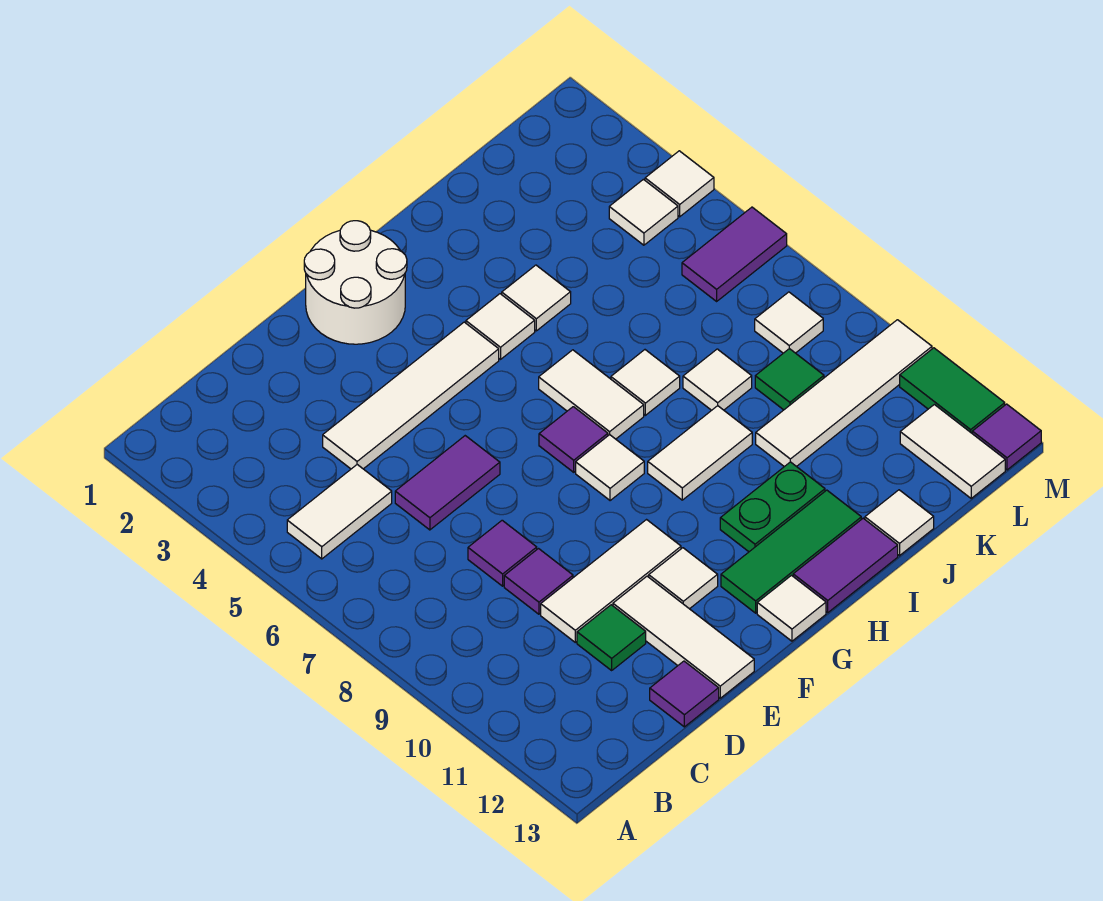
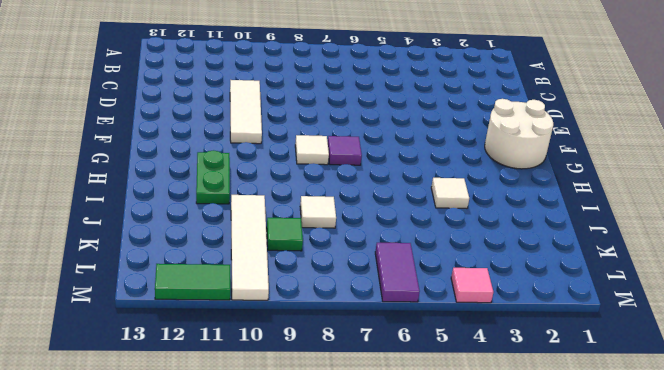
pink 1x1 tile [451,268,493,303] -> white 1x1 tile [645,151,714,217]
none -> white 1x2 tile [287,465,392,559]
none -> white 1x4 tile [323,322,499,469]
none -> purple 1x2 tile [395,436,500,530]
none -> purple 1x1 tile [468,520,537,586]

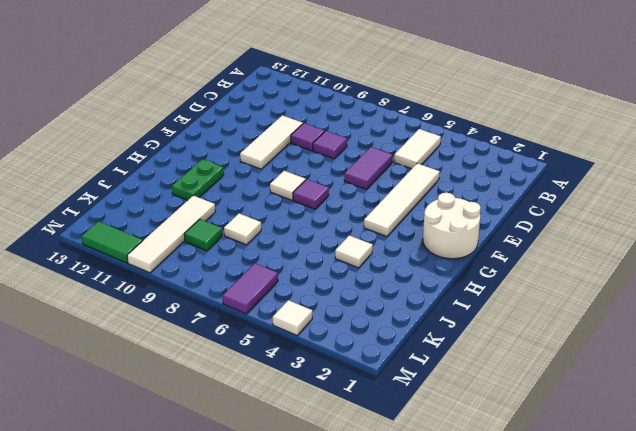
none -> green 1x1 tile [577,605,646,670]
none -> purple 1x1 tile [650,661,719,727]
none -> white 1x3 tile [613,576,754,698]
none -> white 1x1 tile [649,548,718,609]

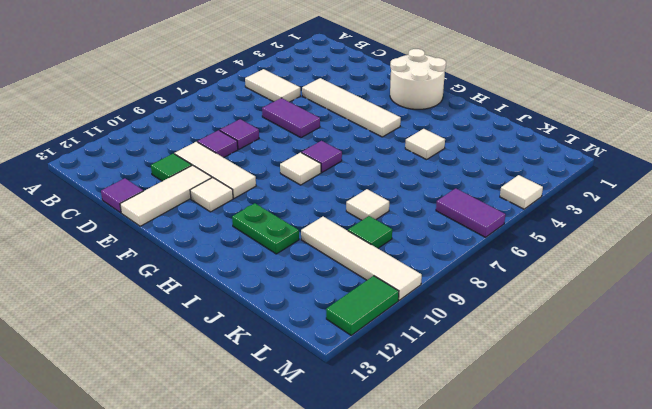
none -> green 1x3 tile [721,490,861,613]
none -> white 1x1 tile [757,575,826,641]
none -> white 1x1 tile [466,294,535,359]
none -> white 1x2 tile [539,350,644,439]

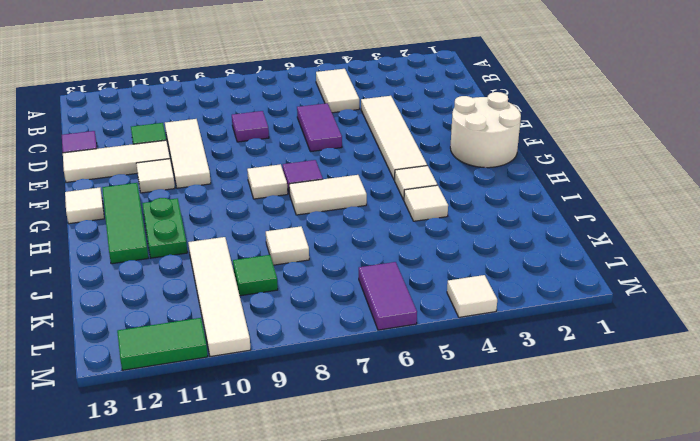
none -> purple 1x1 tile [504,549,573,614]
none -> white 1x2 tile [648,406,752,500]
none -> purple 1x2 tile [793,518,898,613]
none -> white 1x1 tile [611,350,680,415]

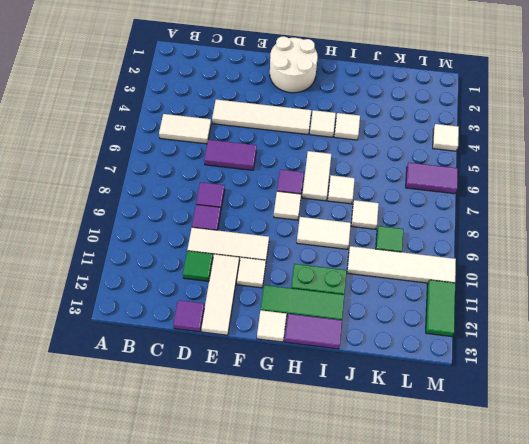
none -> white 1x1 tile [865,490,934,556]
none -> white 1x1 tile [609,179,678,245]
none -> white 1x1 tile [755,292,823,353]
none -> white 1x2 tile [900,405,1005,498]

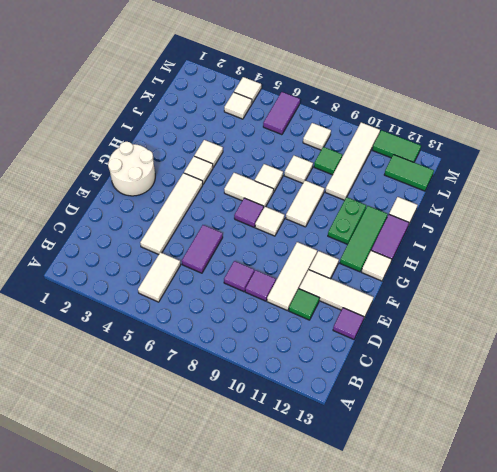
green 1x2 tile [384,155,434,191] -> white 1x2 tile [900,405,1005,498]
none -> purple 1x1 tile [972,404,1041,470]

